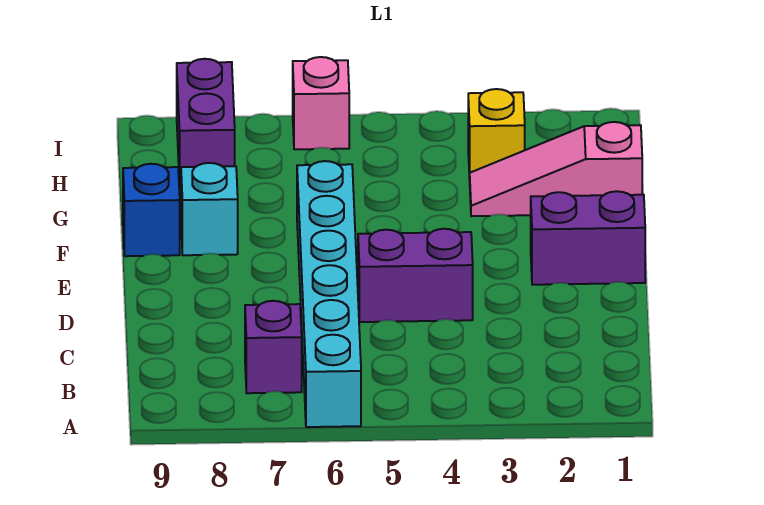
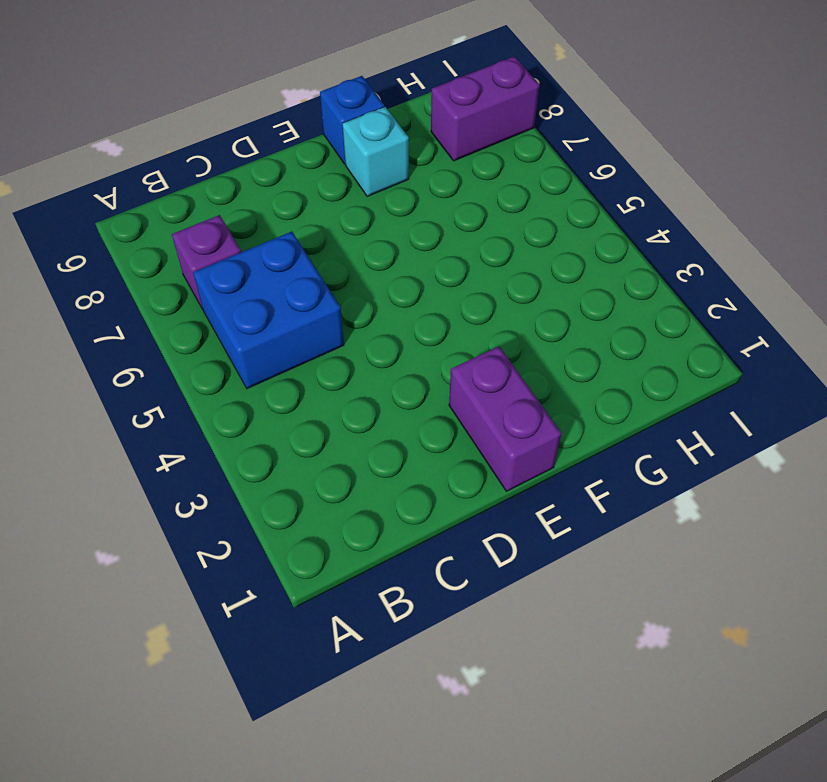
blue 2x2 brick [193,232,344,389] -> cyan 1x6 brick [297,161,361,427]
none -> purple 1x2 brick [358,229,473,322]
none -> pink 1x3 slope [470,122,642,216]

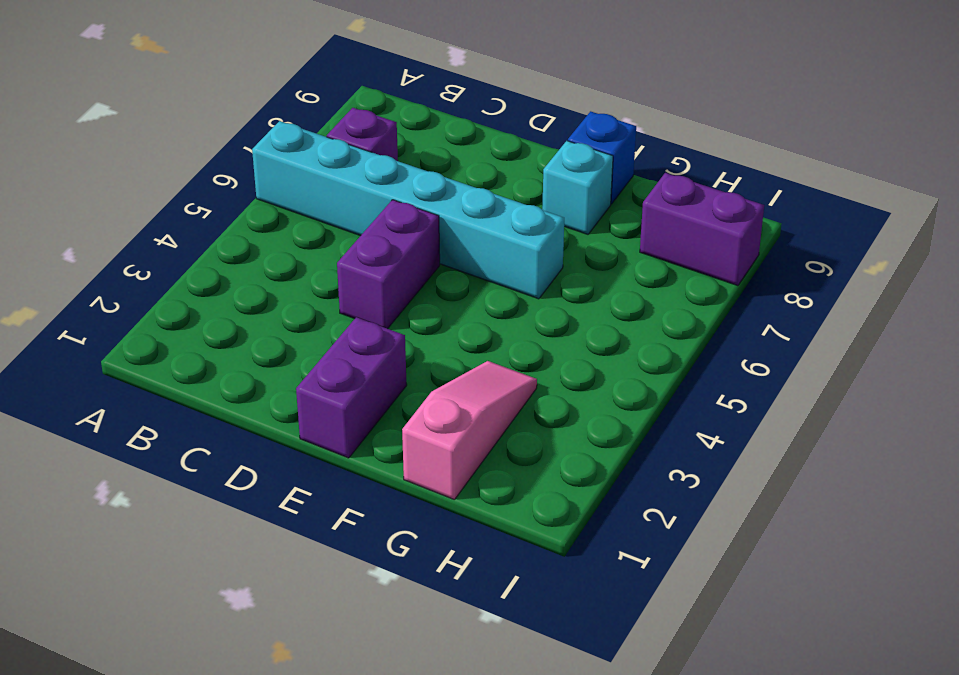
none -> yellow 1x1 brick [468,89,525,179]
none -> pink 1x1 brick [293,57,349,149]

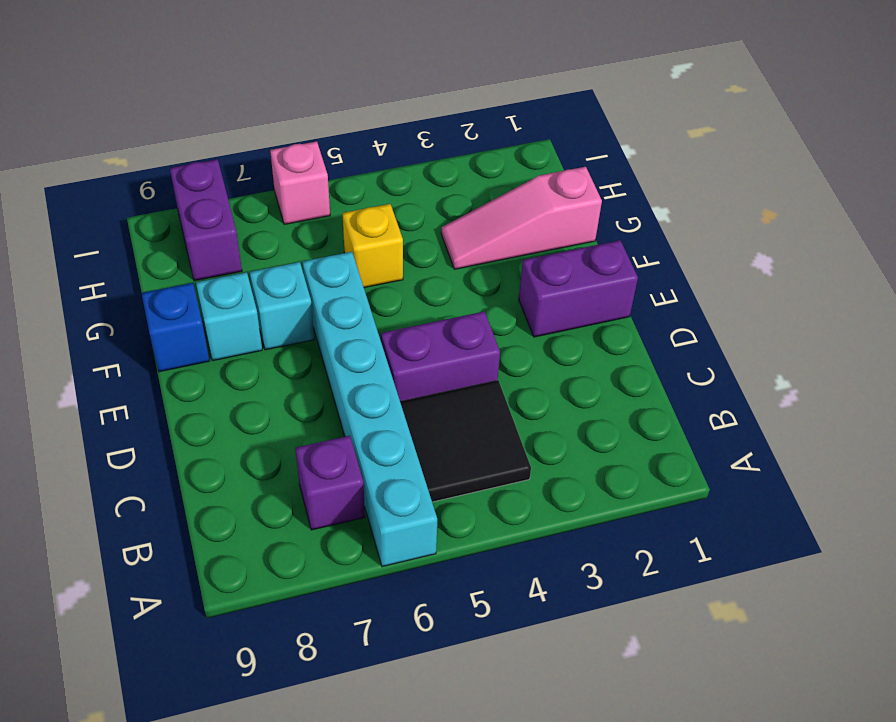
black 2x2 tile [400,380,531,502] -> none
cyan 1x1 brick [250,262,314,350] -> none
yellow 1x1 brick [343,204,403,288] -> yellow 1x1 brick moved to [468,89,525,179]

